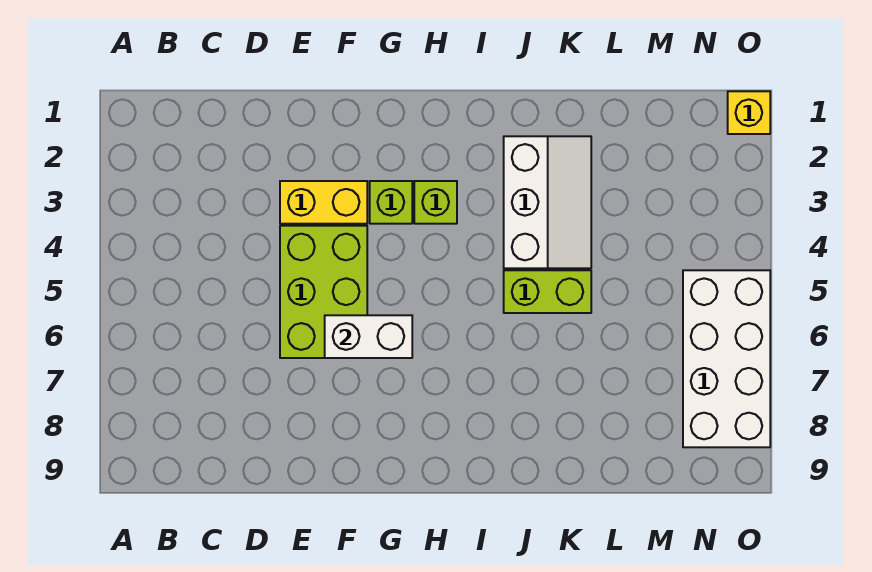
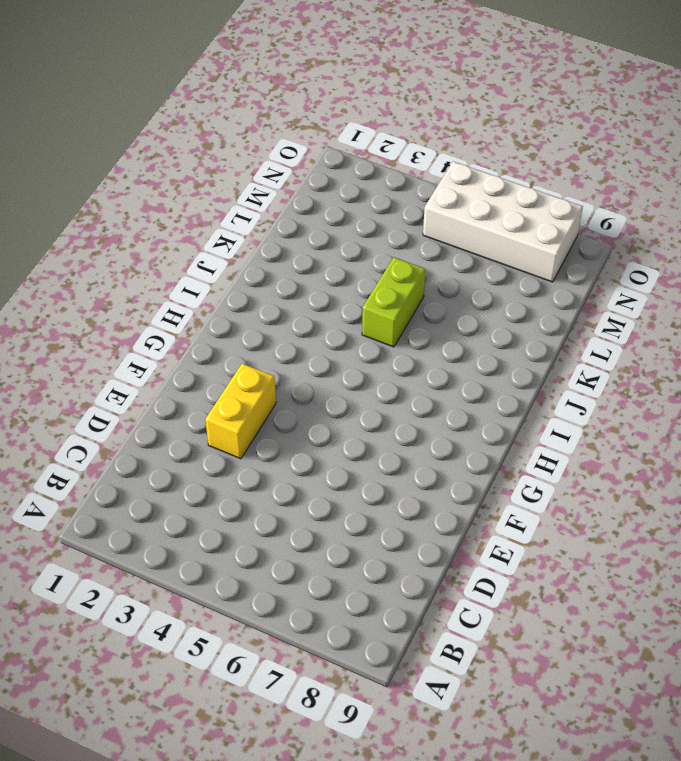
none -> lime 2x3 brick [280,226,367,358]
none -> lime 1x1 brick [370,181,412,224]

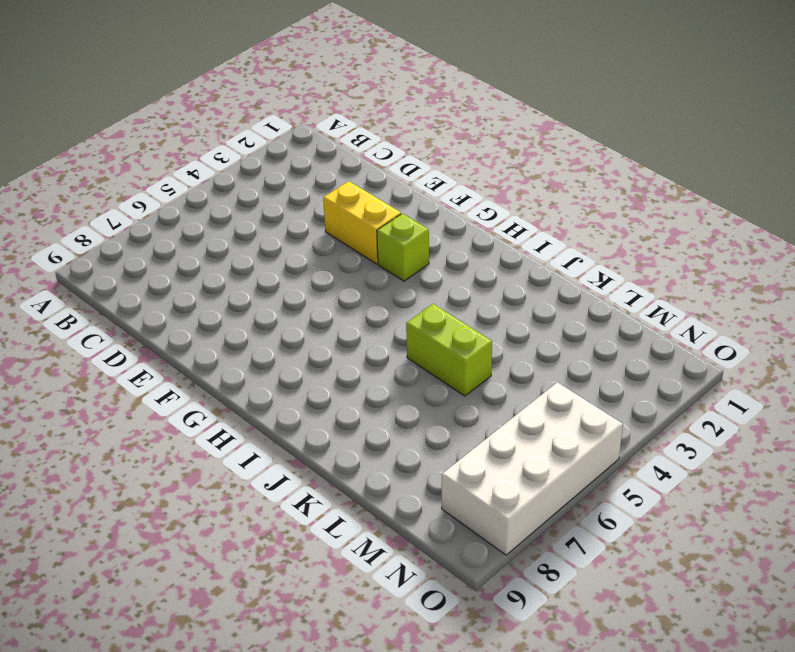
none -> lime 2x3 brick [280,226,367,358]
none -> lime 1x1 brick [414,181,457,224]

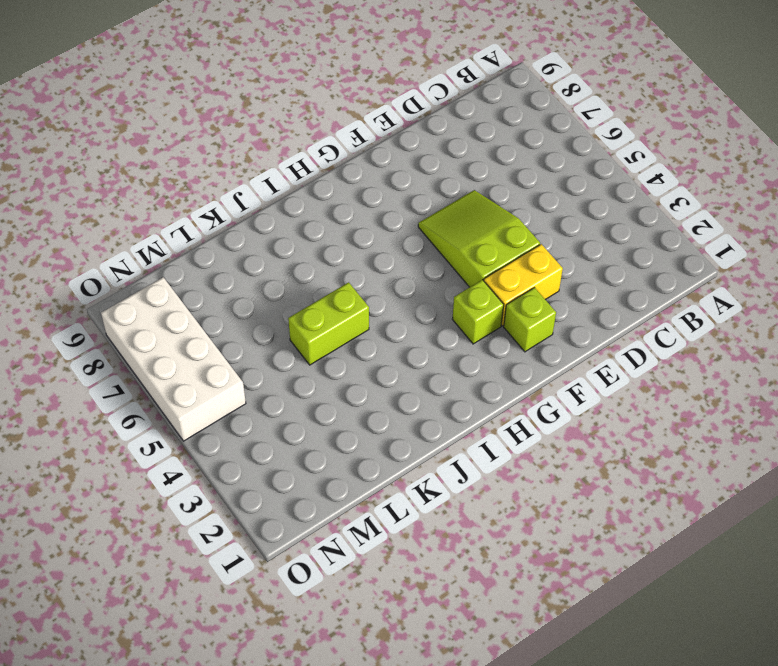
lime 2x3 slope [418,190,540,287] -> lime 2x3 brick [280,226,367,358]
lime 1x1 brick [504,288,556,352] -> lime 1x1 brick moved to [414,181,457,224]
none -> white 2x3 slope [504,136,591,268]
none -> yellow 1x1 brick [728,91,770,134]

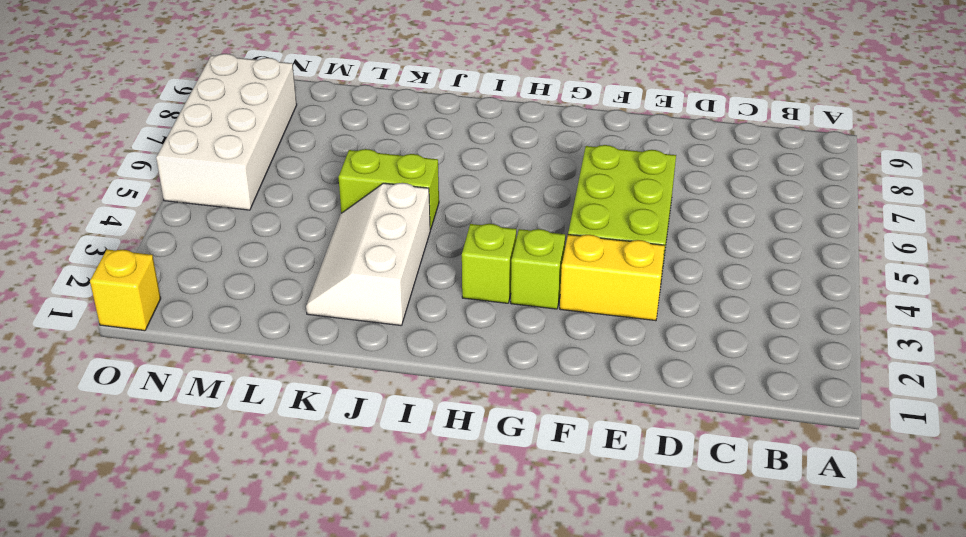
none -> white 1x2 brick [325,315,412,358]

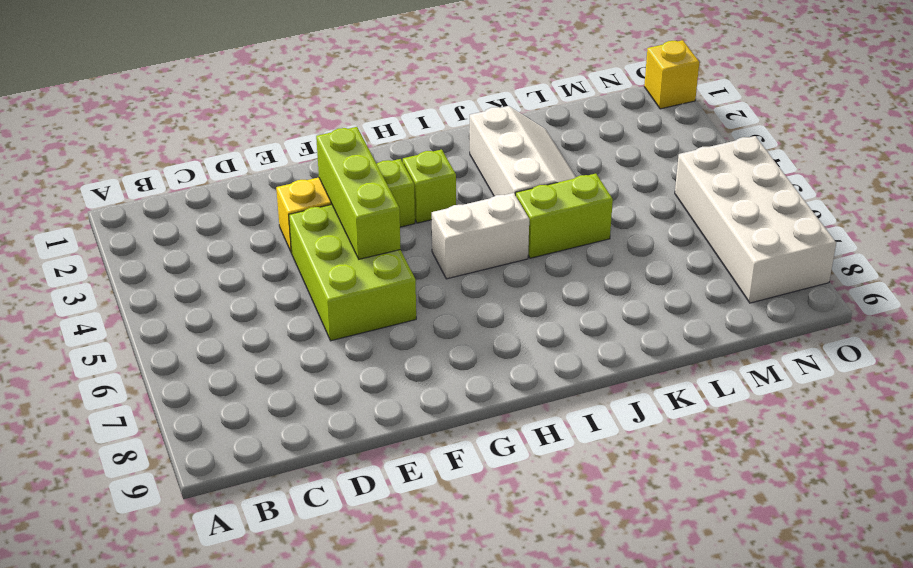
lime 1x3 brick [316,127,401,259] -> none
white 1x2 brick [431,193,529,279] -> white 1x2 brick moved to [325,315,412,358]

